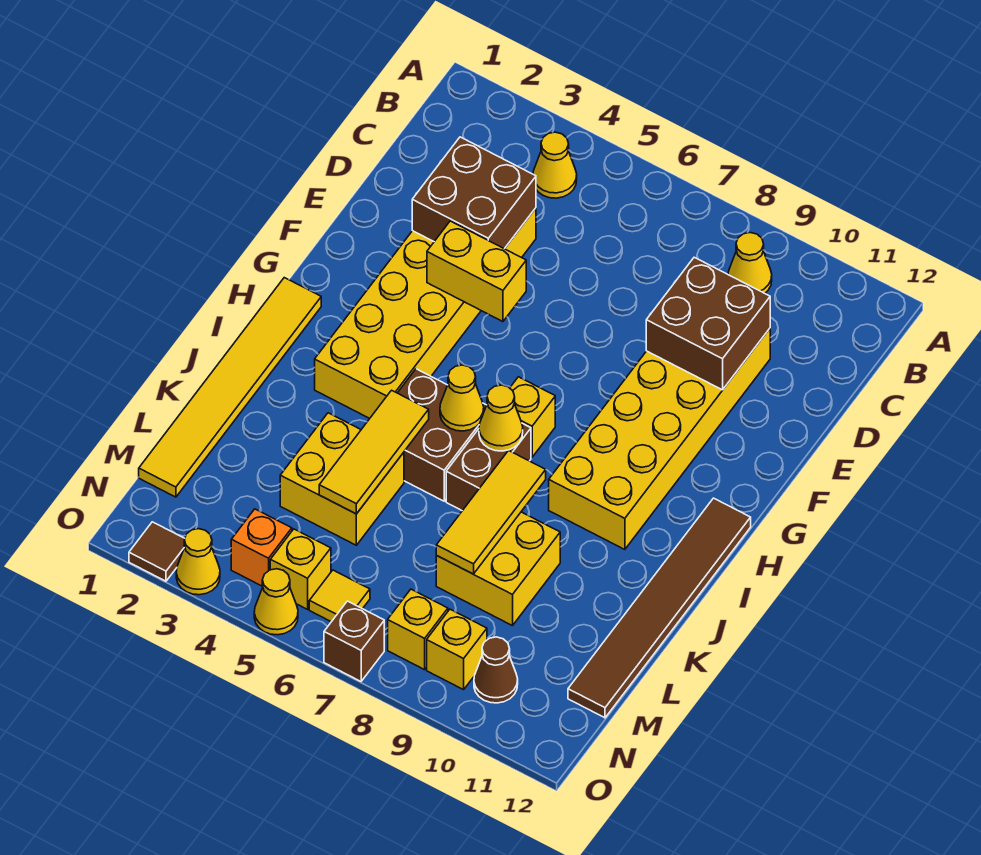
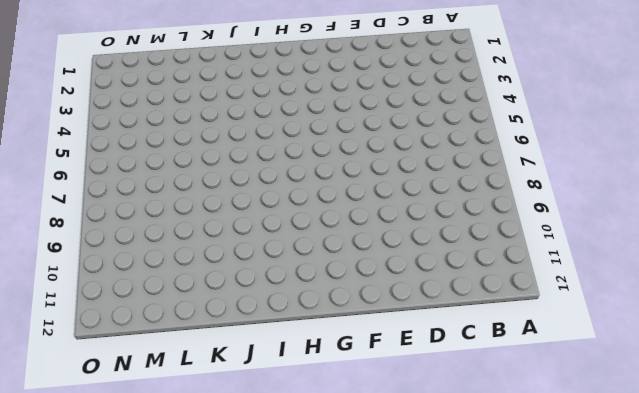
none -> yellow 1x1 cone [533,132,577,198]
none -> yellow 1x1 cone [728,233,772,293]
none -> yellow 2x6 brick [315,208,536,418]

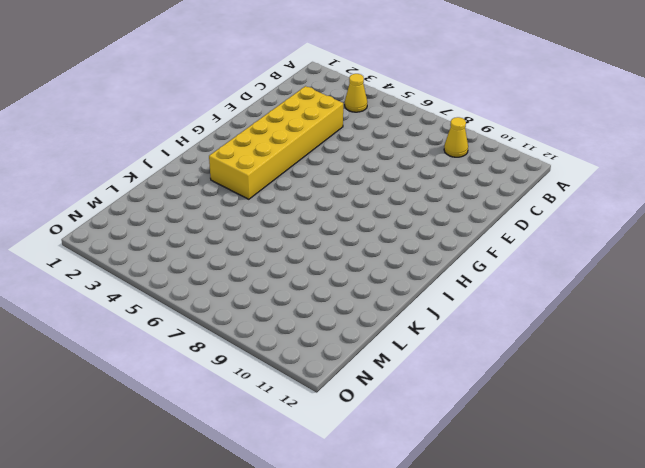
none -> yellow 2x6 brick [549,329,770,550]
none -> yellow 1x6 tile [139,278,321,497]
none -> yellow 1x1 brick [510,377,555,457]

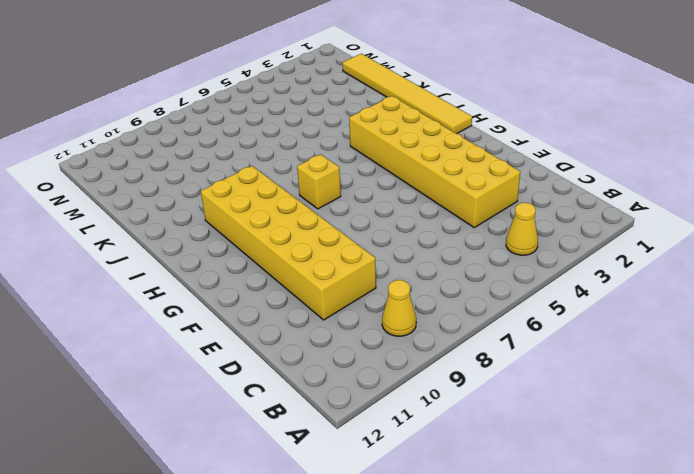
none -> brown 1x6 tile [568,498,751,718]
none -> brown 2x2 brick [398,369,487,501]
none -> brown 1x2 brick [446,423,531,511]

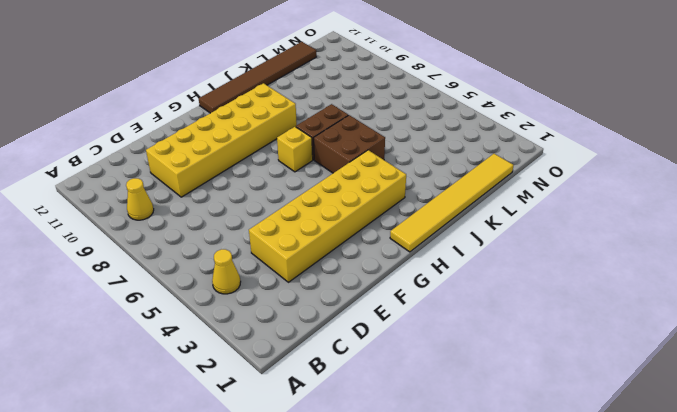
none -> yellow 2x2 brick [280,413,404,545]
none -> yellow 2x2 brick [436,512,560,626]
none -> orange 1x1 brick [231,509,292,586]

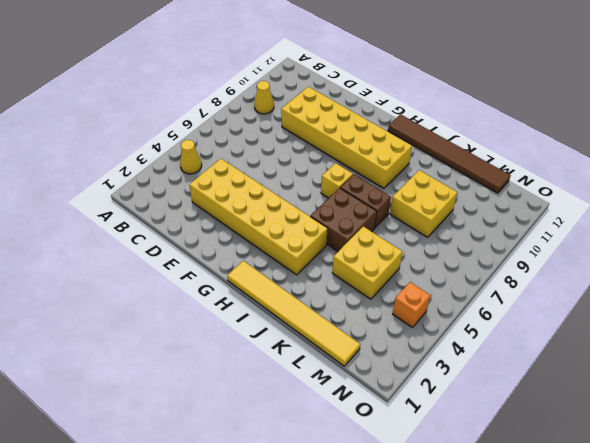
none -> yellow 1x1 brick [270,529,331,609]
none -> yellow 1x1 tile [309,570,370,622]
none -> yellow 1x1 brick [388,589,448,670]

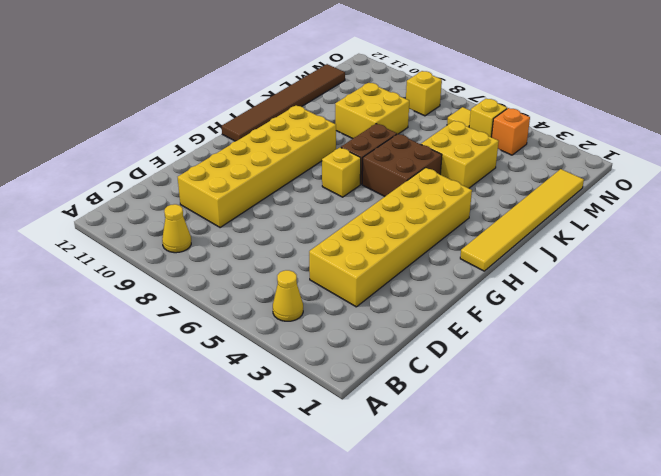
none -> yellow 1x1 brick [427,609,487,690]
none -> brown 1x1 cone [474,637,518,703]
none -> brown 1x1 tile [129,522,185,581]

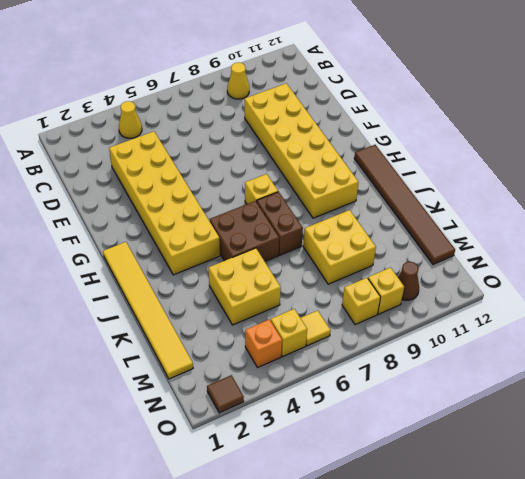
none -> yellow 1x1 cone [176,529,220,595]
none -> yellow 1x1 cone [254,569,298,635]
none -> brown 1x1 brick [324,601,384,681]

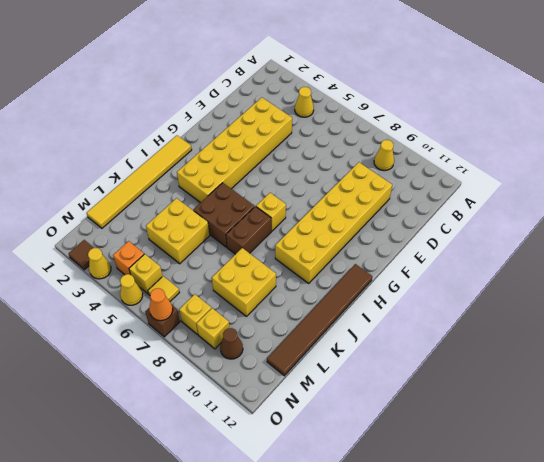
orange 1x1 cone [149,288,173,321] -> none
none -> brown 2x2 brick [412,137,536,249]
none -> brown 2x2 brick [646,257,770,390]
none -> yellow 1x2 brick [427,221,526,322]

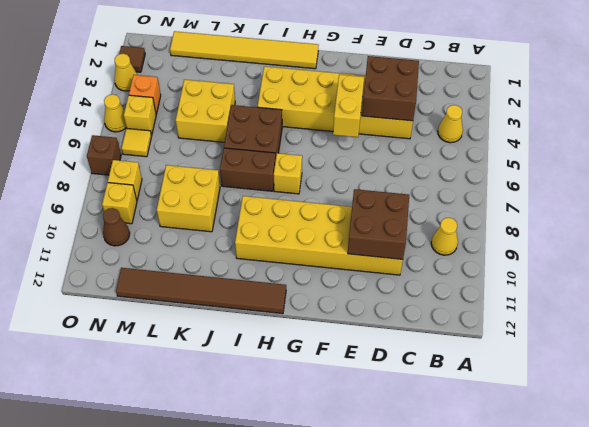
none -> yellow 1x1 cone [440,365,484,431]
none -> yellow 1x1 cone [479,385,523,451]
none -> yellow 1x3 tile [319,390,429,514]

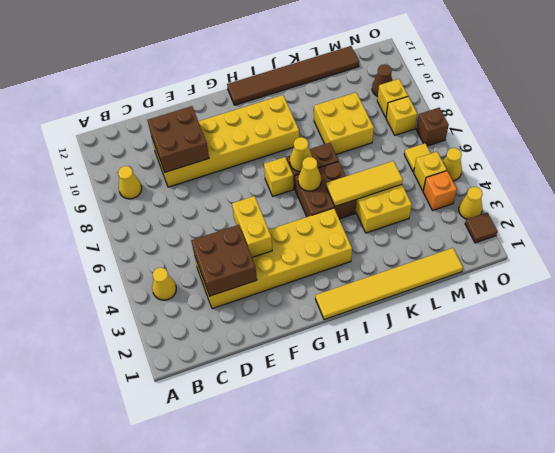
none -> yellow 1x3 tile [436,451,546,574]

